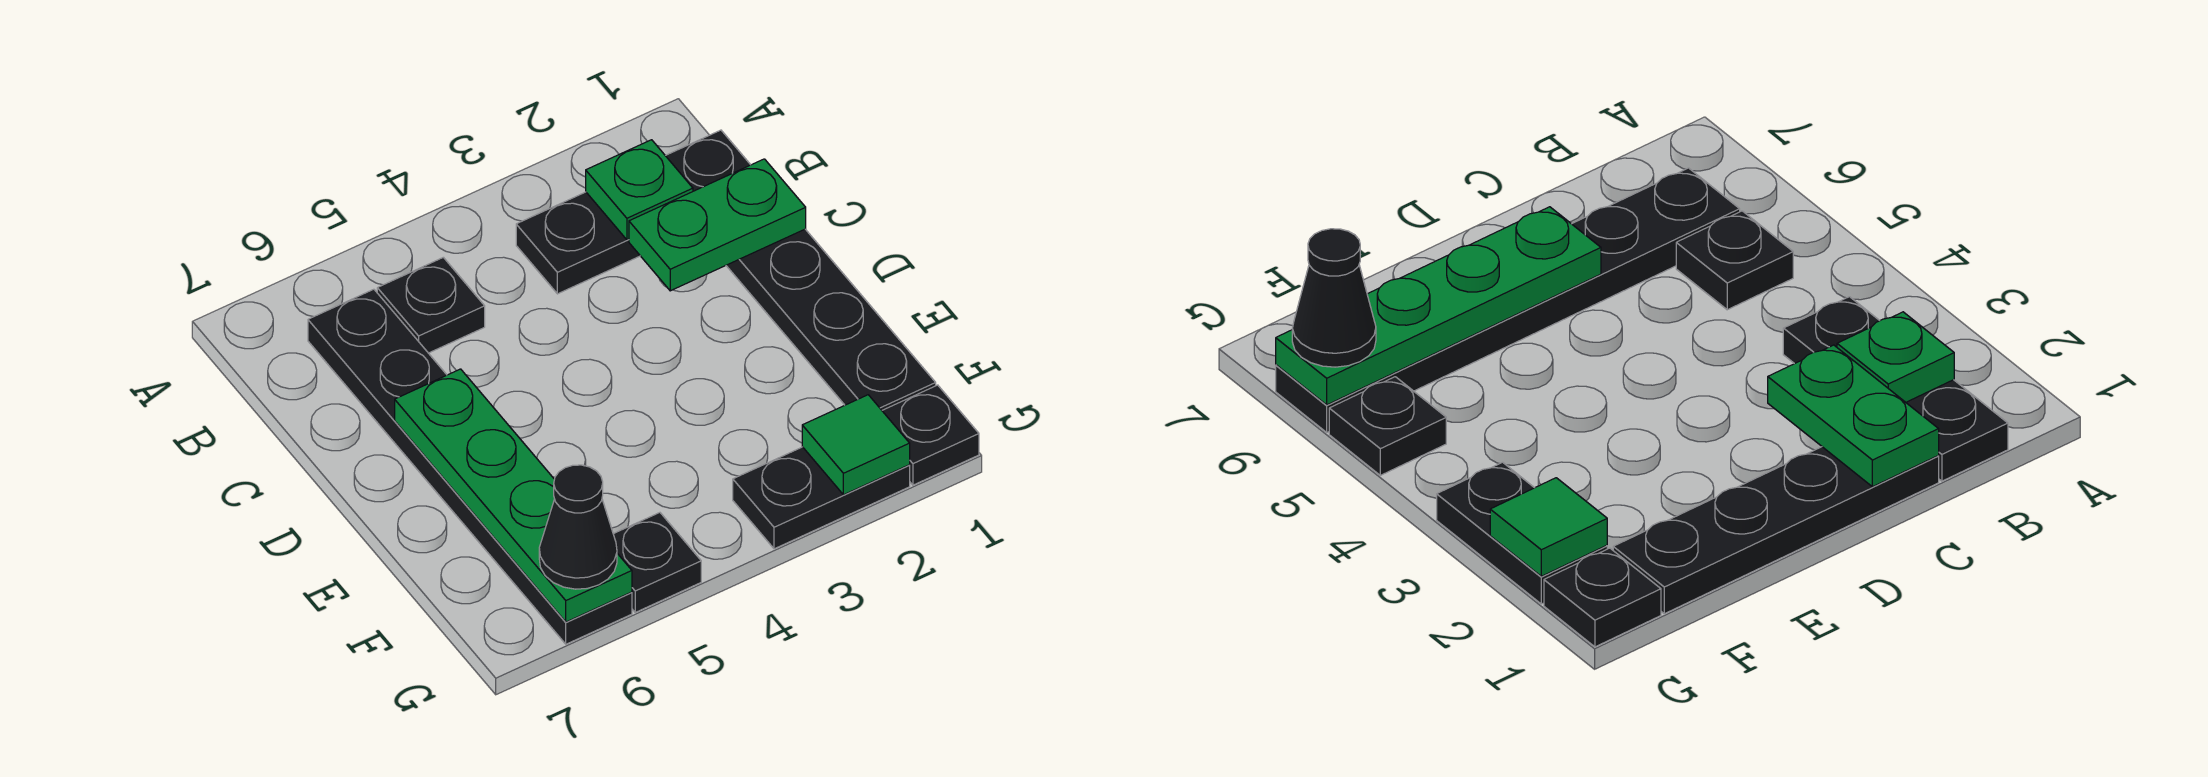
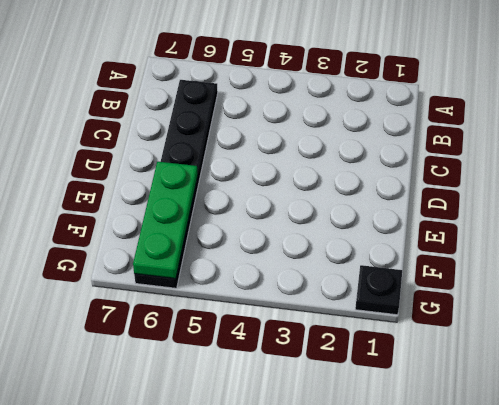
green 1x3 plate [133,162,198,279] -> green 1x4 plate [395,369,632,622]
none -> black 1x3 plate [516,130,750,294]
none -> black 1x1 plate [377,257,485,353]
none -> black 1x4 plate [726,229,936,410]

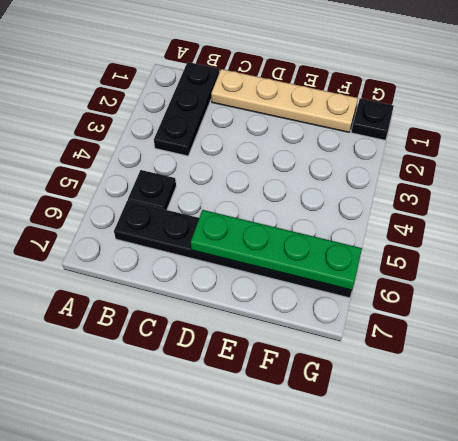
tan 1x4 plate [211,69,358,132] -> black 1x4 plate [726,229,936,410]
none -> black 1x2 plate [733,447,910,549]
none -> black 1x1 plate [613,513,701,612]
none -> green 1x1 plate [586,140,693,240]

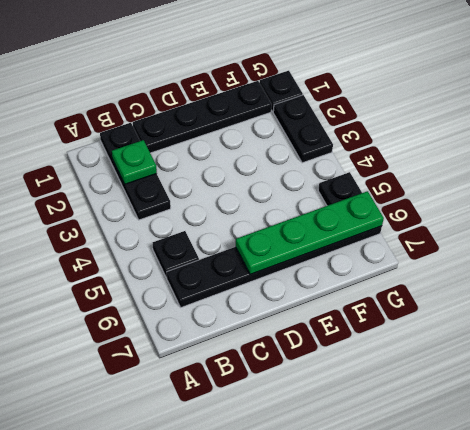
none -> green 1x2 plate [629,159,806,291]
none -> green 1x1 tile [802,395,910,495]
none -> black 1x1 cone [539,465,617,589]

